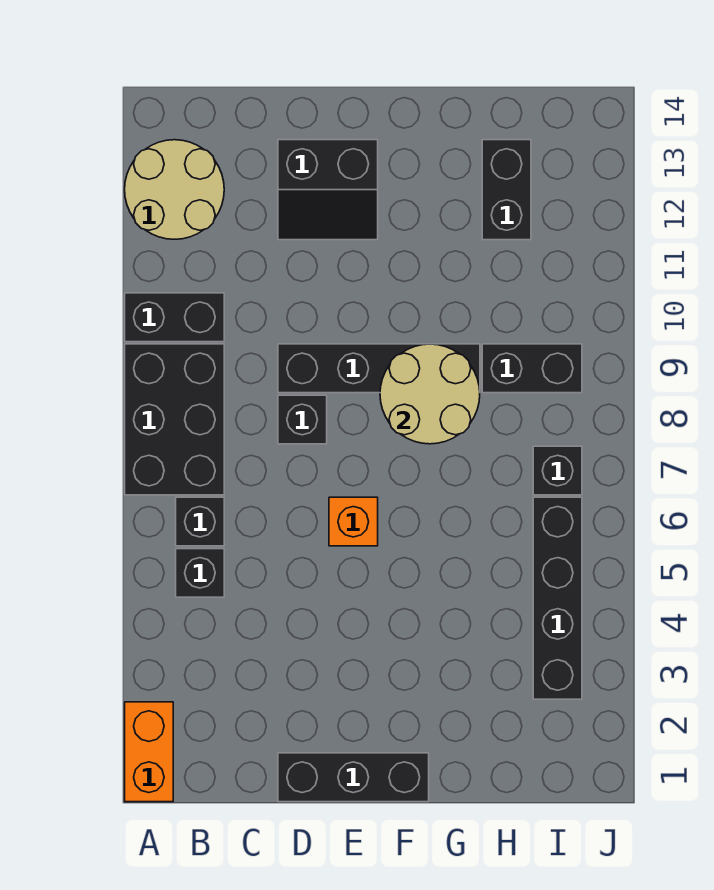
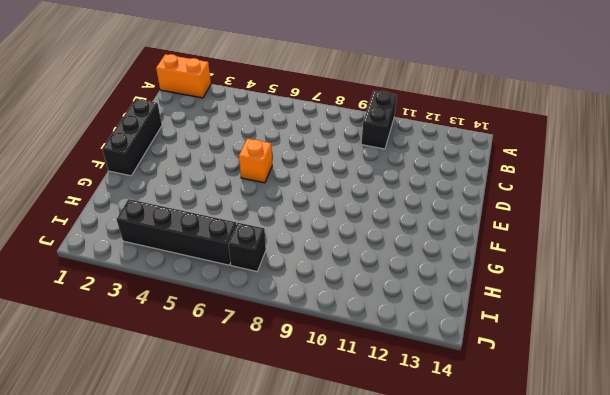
none -> black 2x3 brick [125,344,224,495]
none -> tan 2x2 round brick [125,140,224,239]
none -> black 1x1 brick [176,549,224,597]

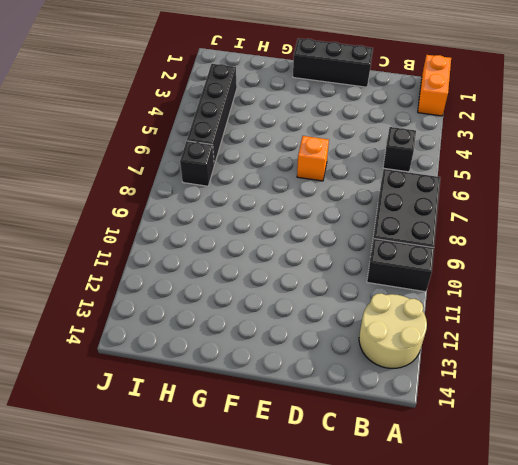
none -> black 1x1 brick [176,497,224,546]
none -> black 1x1 brick [278,395,327,444]
none -> black 1x4 brick [278,344,480,393]

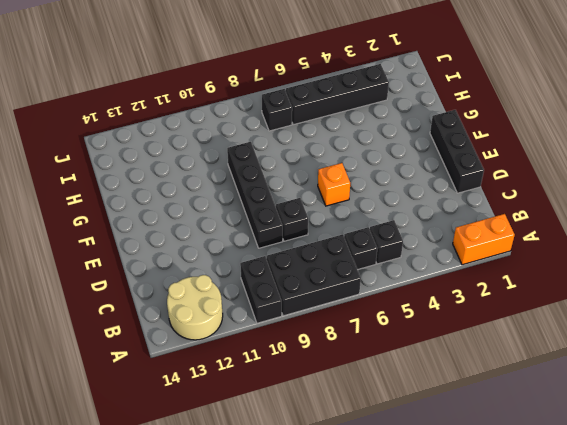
none -> black 2x2 slope [278,140,378,240]
none -> black 1x2 brick [482,344,582,393]
none -> black 1x2 brick [482,140,531,240]

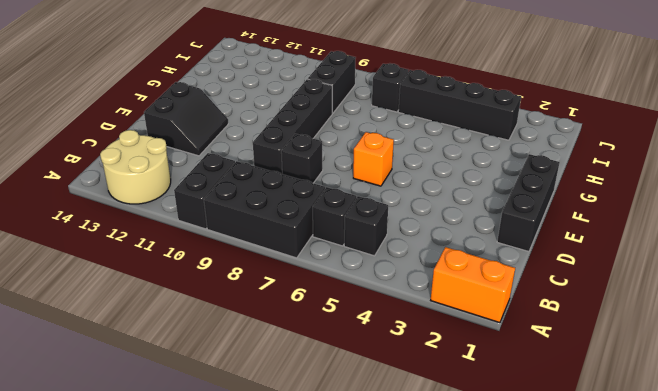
none -> black 1x2 brick [482,140,531,240]
none -> tan 2x2 round brick [380,344,480,444]

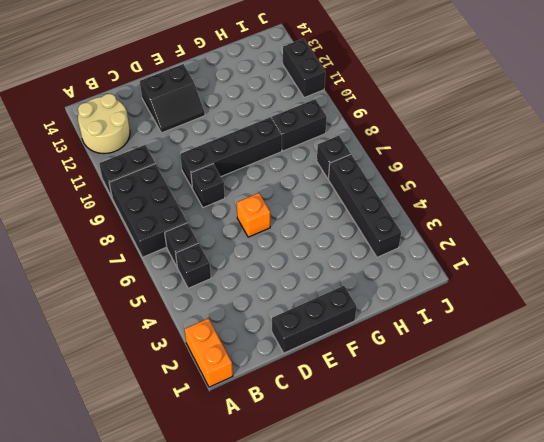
black 1x2 brick [283,39,325,98] -> black 1x2 brick moved to [482,140,531,240]
none -> tan 2x2 round brick [380,344,480,444]

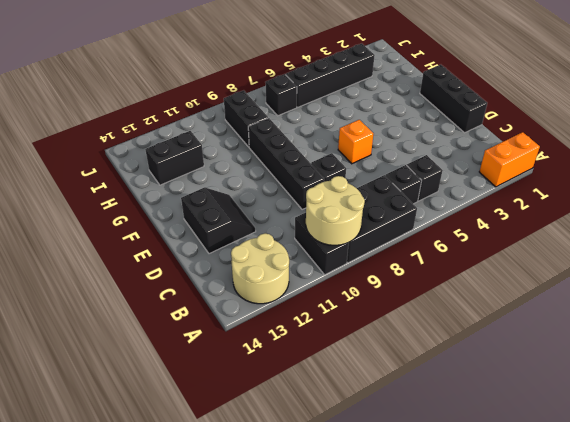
tan 2x2 round brick [306,176,365,245] -> tan 2x2 round brick moved to [380,344,480,444]

